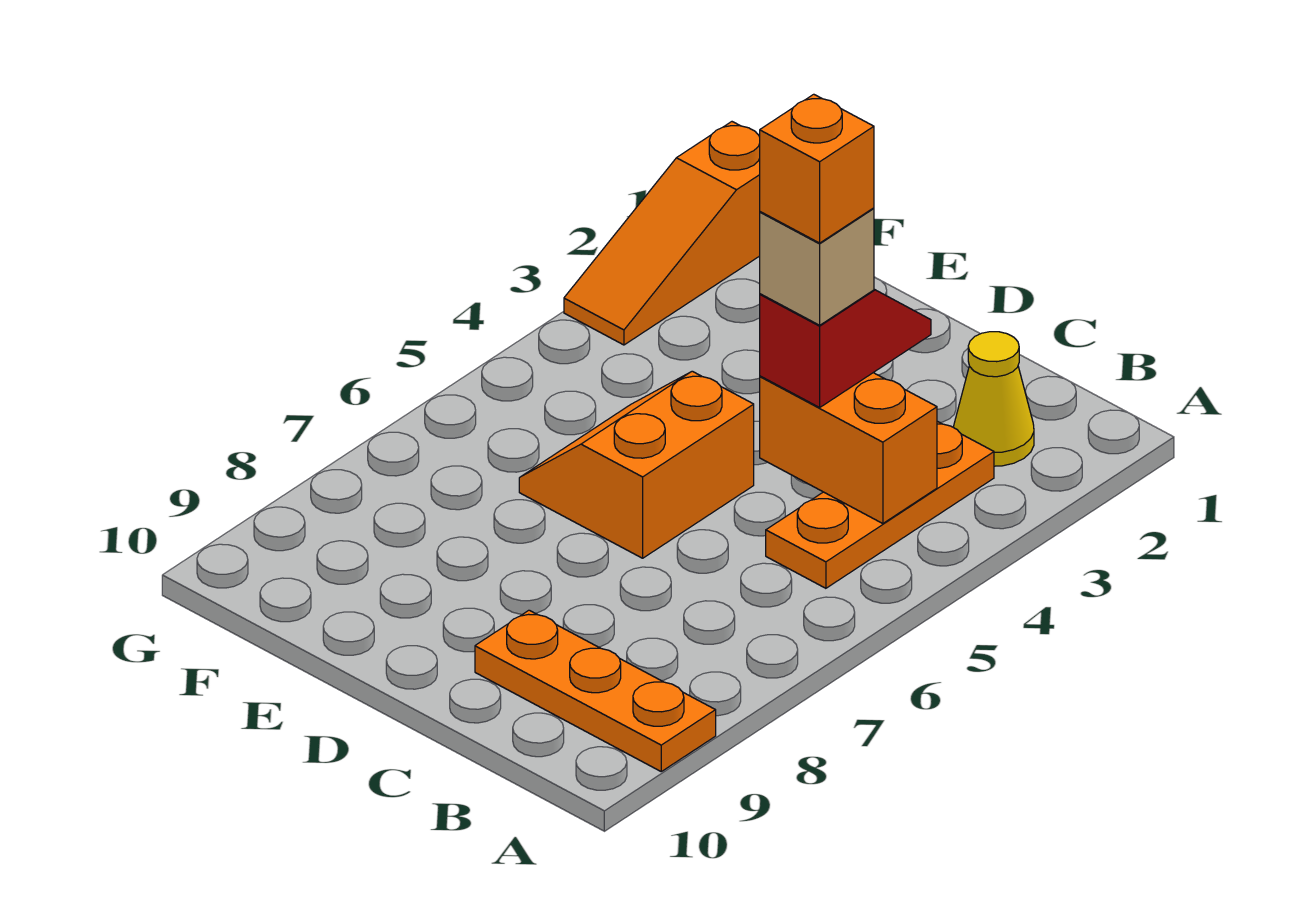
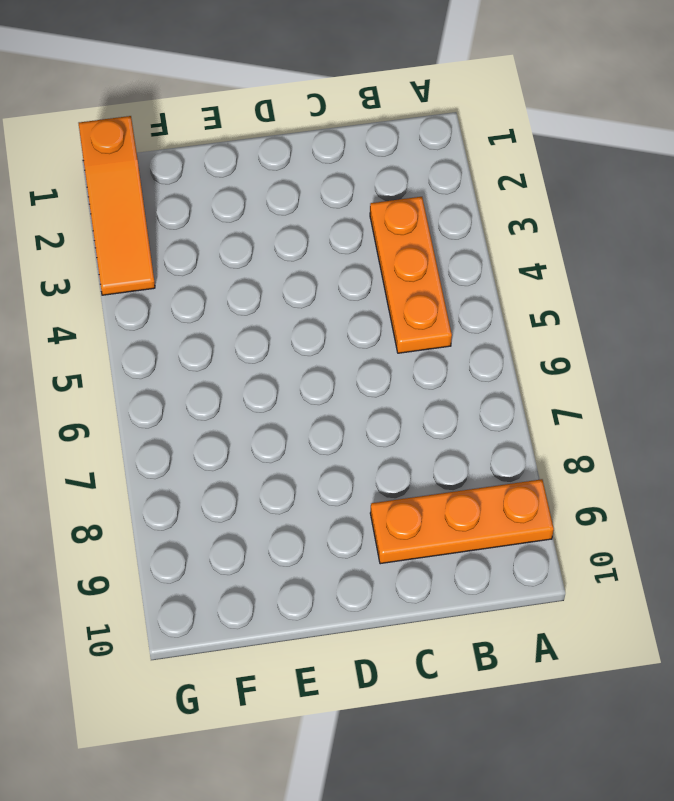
none -> yellow 1x1 cone [954,332,1034,466]
none -> orange 2x2 slope [519,371,754,558]

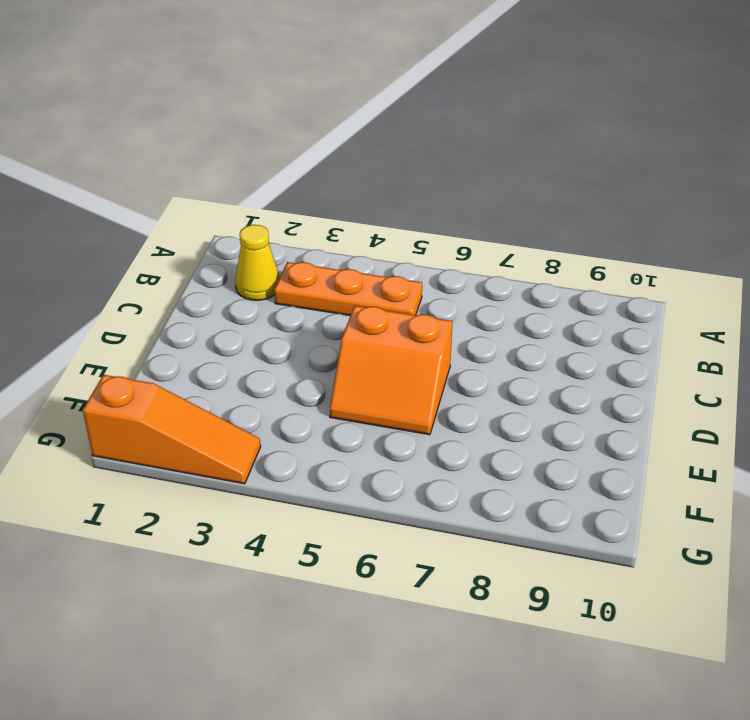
none -> orange 1x3 plate [475,610,716,771]
none -> orange 1x2 brick [760,373,937,524]

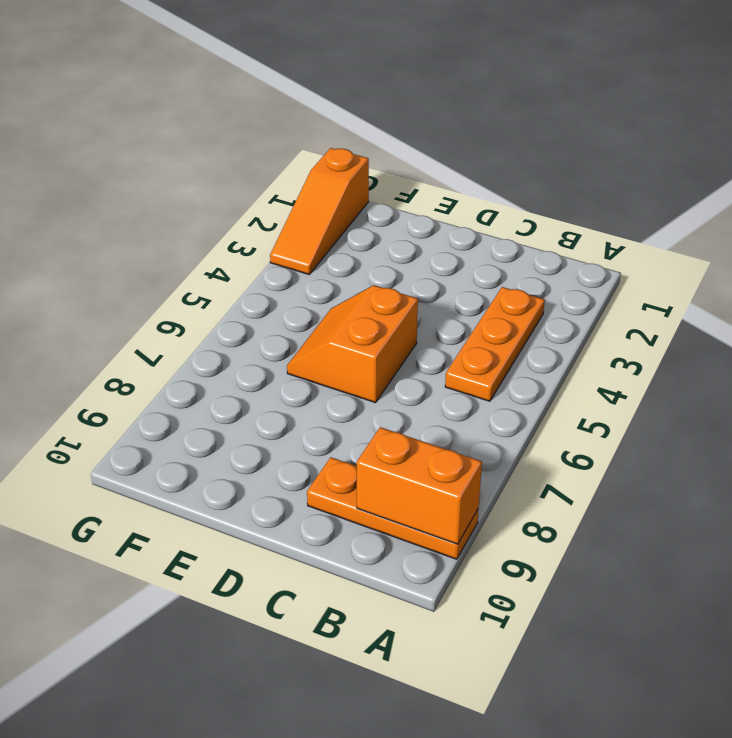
orange 1x2 brick [357,427,482,544] -> orange 1x2 brick moved to [760,373,937,524]
none -> yellow 1x1 cone [954,332,1034,466]
none -> red 1x2 slope [760,289,931,407]

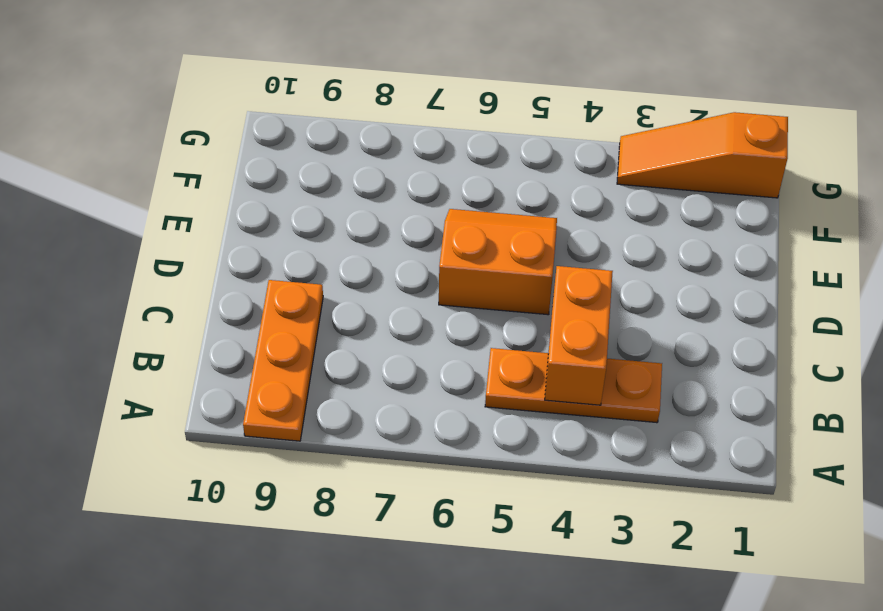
none -> yellow 1x1 cone [954,332,1034,466]
none -> red 1x2 slope [760,289,931,407]

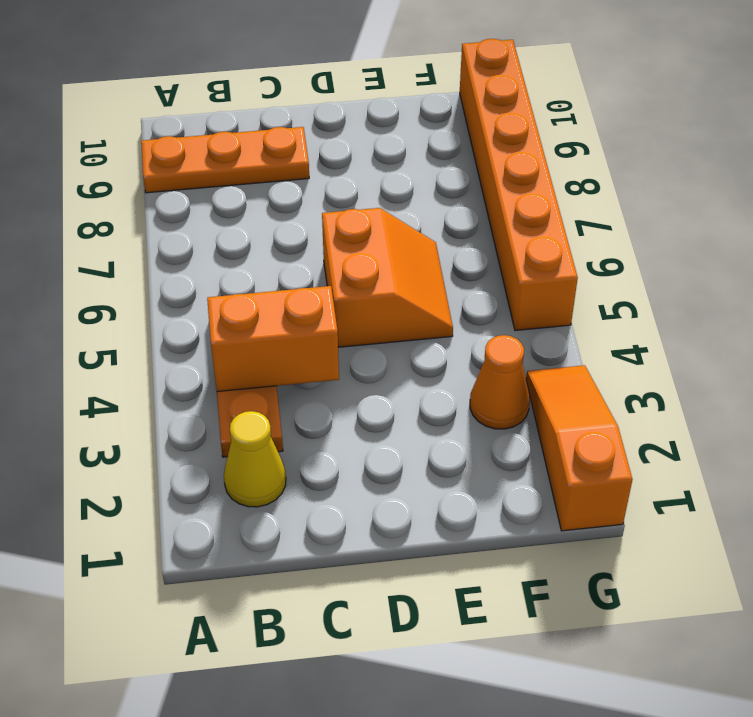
orange 1x1 cone [470,335,530,429] -> none
orange 1x6 brick [460,39,578,331] -> none
none -> red 1x2 slope [760,289,931,407]
none -> tan 1x1 brick [760,208,874,325]

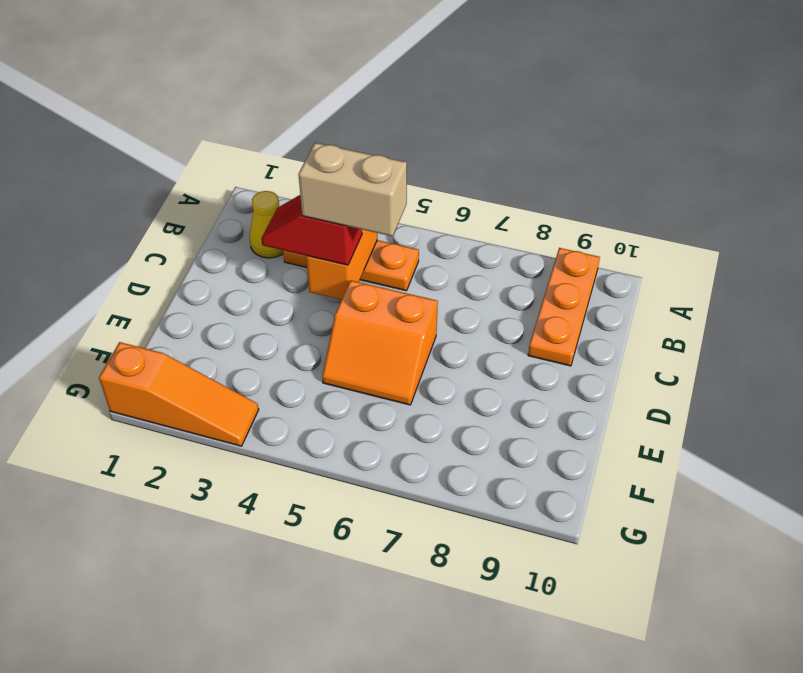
tan 1x2 brick [298,143,407,236] -> tan 1x1 brick [760,208,874,325]
none -> orange 1x1 brick [760,94,874,243]

